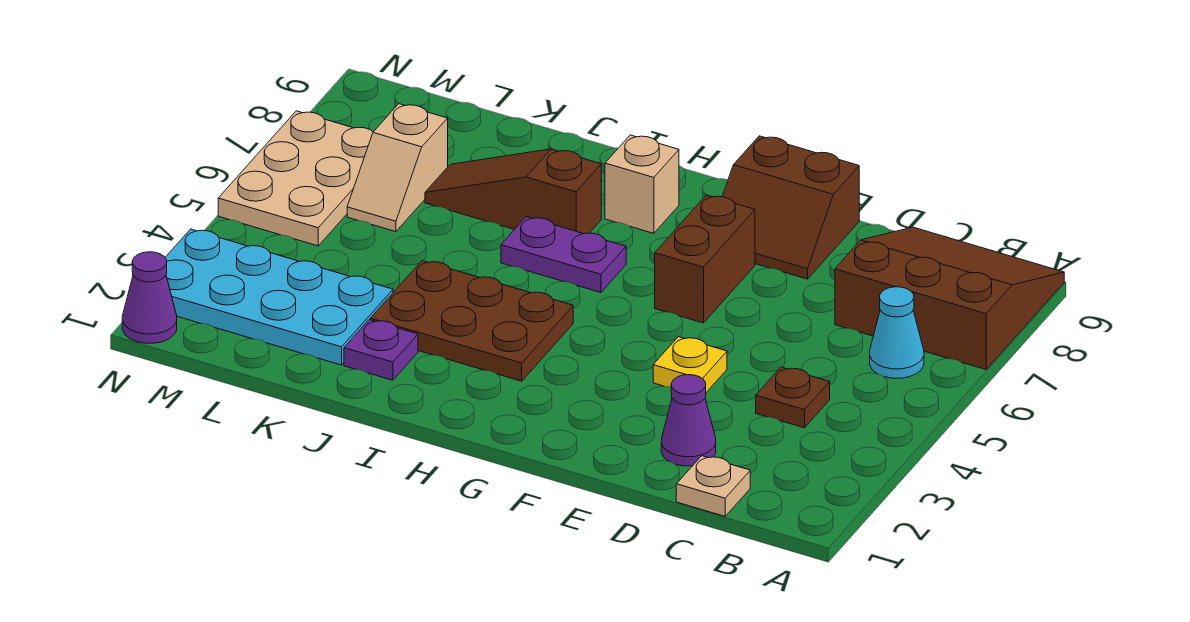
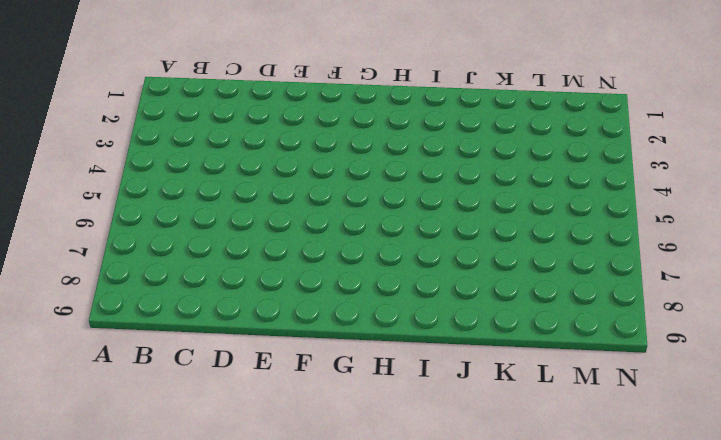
none -> brown 3x3 slope [835,227,1064,369]
none -> cyan 1x1 cone [870,287,924,378]
none -> tan 1x1 plate [676,456,750,516]

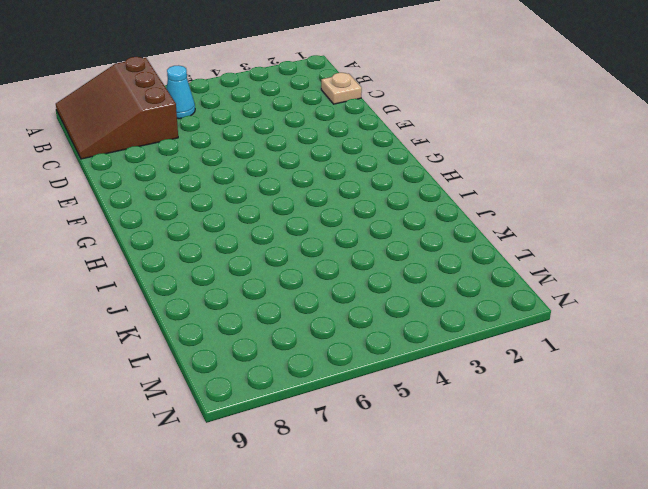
none -> brown 1x1 plate [756,367,830,428]
none -> purple 1x1 cone [661,375,716,466]
none -> yellow 1x1 plate [653,337,727,392]

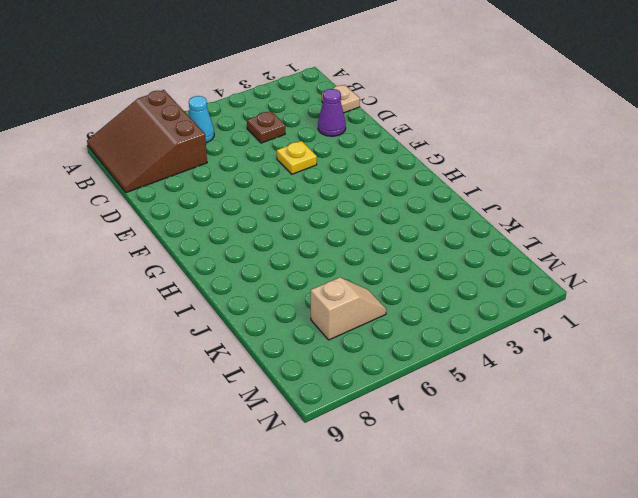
none -> brown 2x2 slope [722,136,859,279]
none -> brown 1x2 brick [655,195,755,323]
none -> brown 2x3 plate [370,261,573,381]

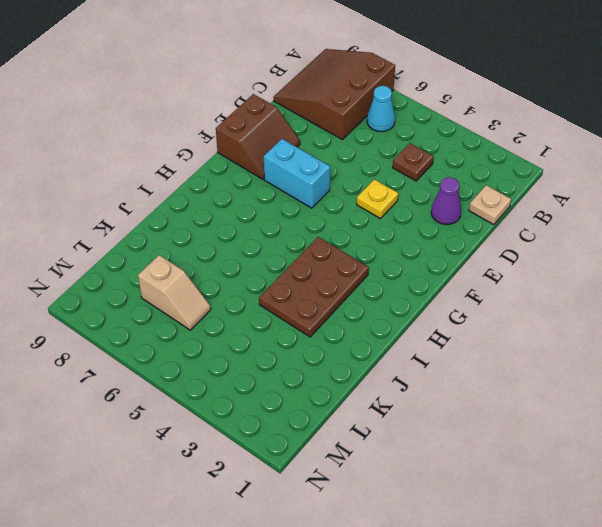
cyan 1x2 brick [264,139,330,208] -> brown 1x2 brick [655,195,755,323]
none -> purple 1x2 plate [501,217,626,293]
none -> tan 1x1 brick [605,135,679,233]
none -> brown 1x3 slope [425,149,601,234]

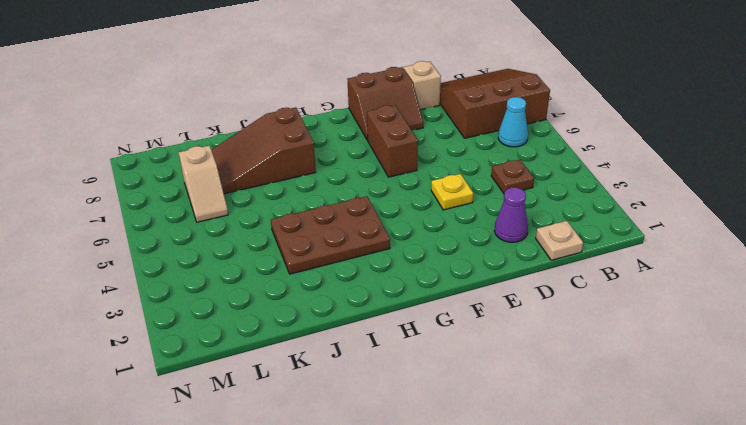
tan 1x1 brick [404,61,441,110] -> tan 1x1 brick moved to [605,135,679,233]
brown 2x3 slope [211,108,316,194] -> brown 1x3 slope [425,149,601,234]
none -> purple 1x2 plate [501,217,626,293]
none -> purple 1x1 plate [344,320,418,380]
none -> cyan 2x4 plate [165,229,393,365]

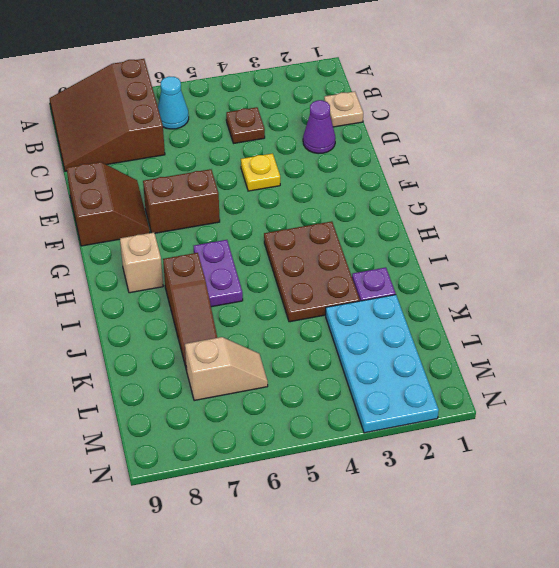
none -> tan 2x3 plate [218,111,373,246]
none -> purple 1x1 cone [122,252,177,343]

